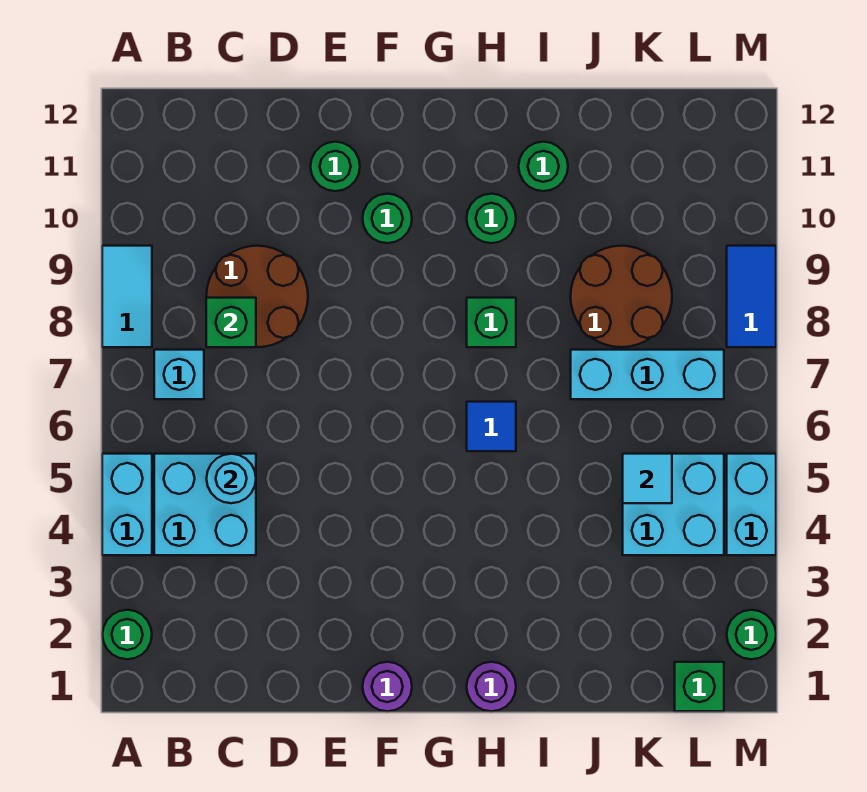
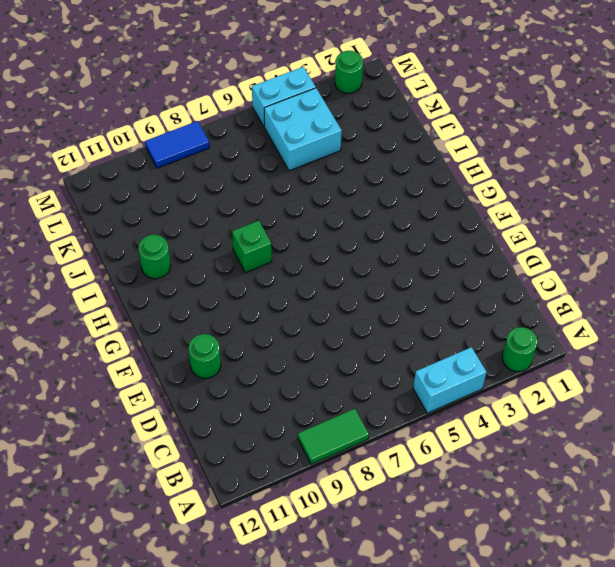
green 1x2 tile [298,409,369,464] -> cyan 1x2 tile [102,246,152,347]
none -> cyan 2x2 brick [154,454,256,555]
none -> cyan 1x1 brick [154,350,204,399]
none -> brown 2x2 round brick [206,246,308,347]

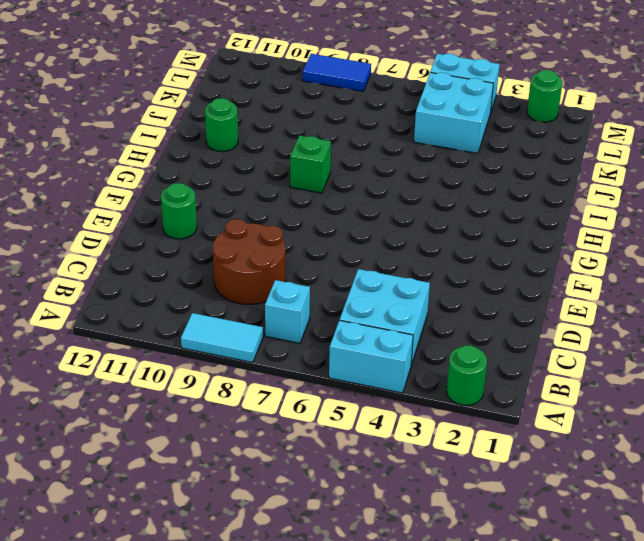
none -> purple 1x1 round brick [363,662,412,711]
none -> green 1x1 round brick [363,194,412,243]
none -> purple 1x1 round brick [467,662,516,711]

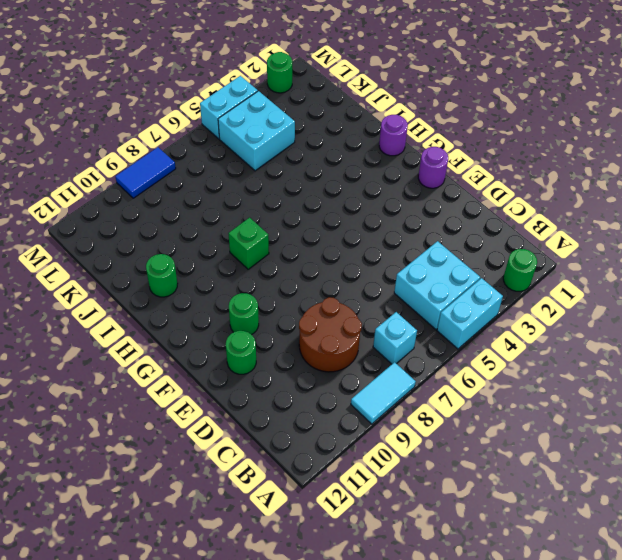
none -> blue 1x1 tile [467,402,516,451]
none -> green 1x1 round brick [467,194,516,243]
none -> cyan 1x3 brick [571,350,724,399]

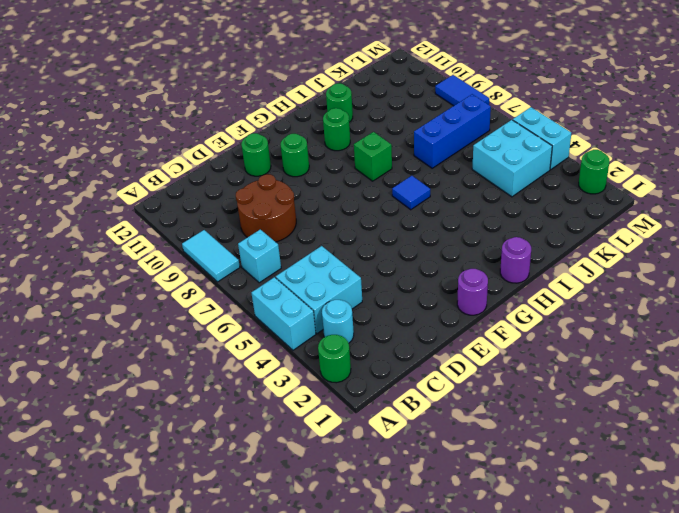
cyan 1x1 round brick [322,300,354,343] -> cyan 1x1 round brick moved to [207,454,256,503]
blue 1x3 brick [414,94,491,168] -> cyan 1x3 brick [571,350,724,399]
none -> brown 2x2 round brick [571,246,672,347]
none -> green 1x1 brick [675,662,724,711]
none -> green 1x1 brick [206,298,256,347]

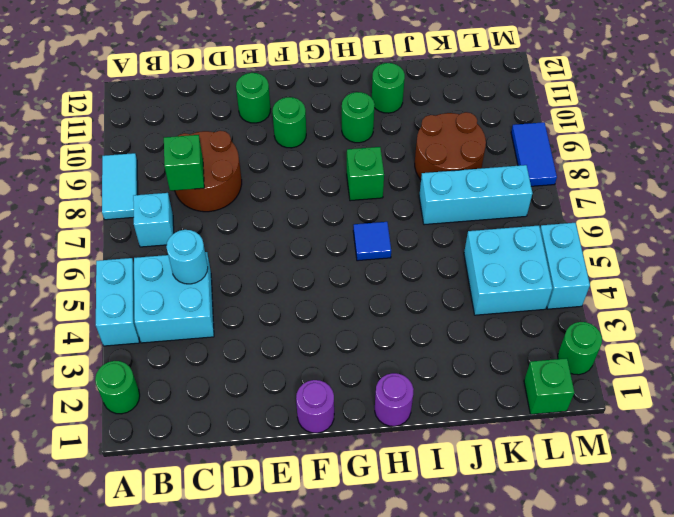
none -> cyan 1x1 tile [623,454,672,503]

